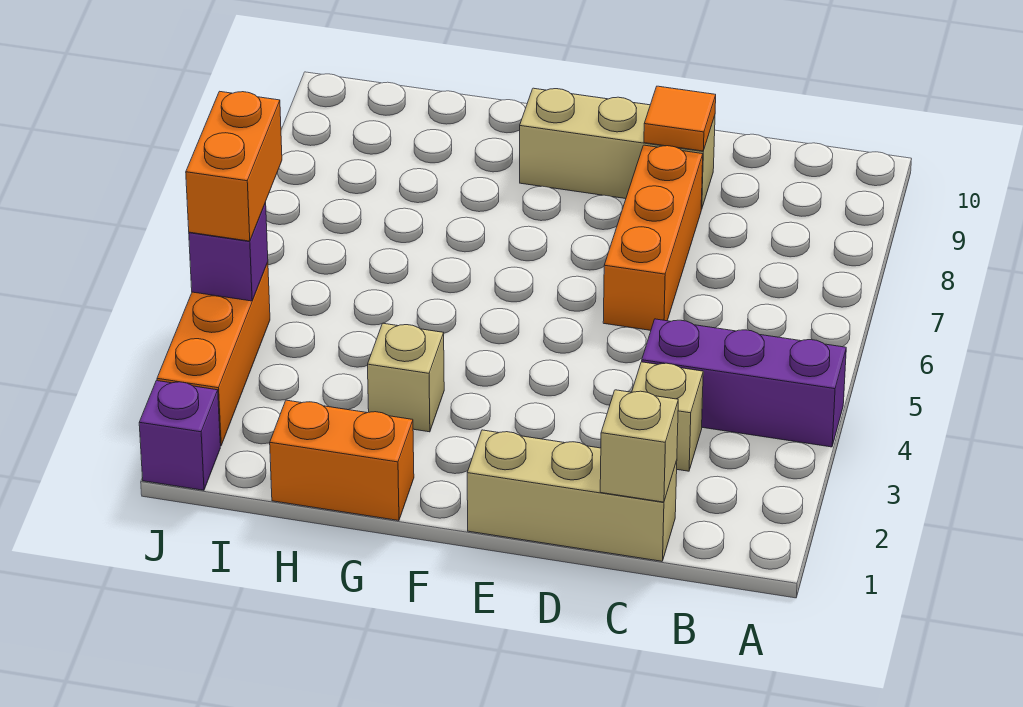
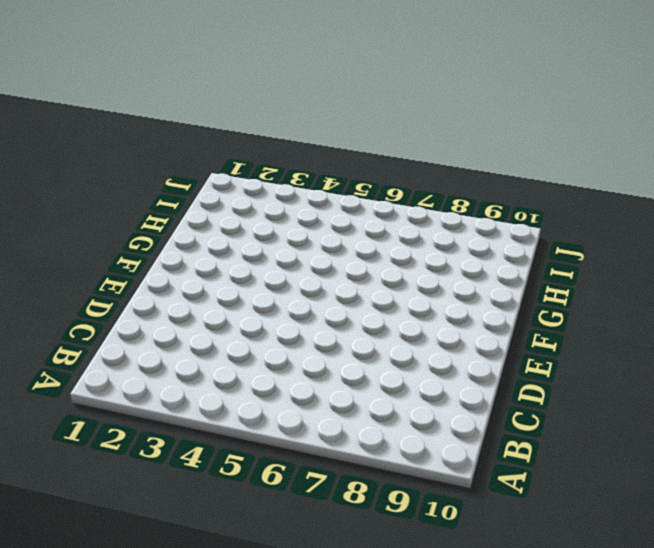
none -> purple 1x3 brick [642,319,846,447]
none -> tan 1x3 brick [467,430,677,561]
none -> tan 1x1 brick [632,362,703,471]

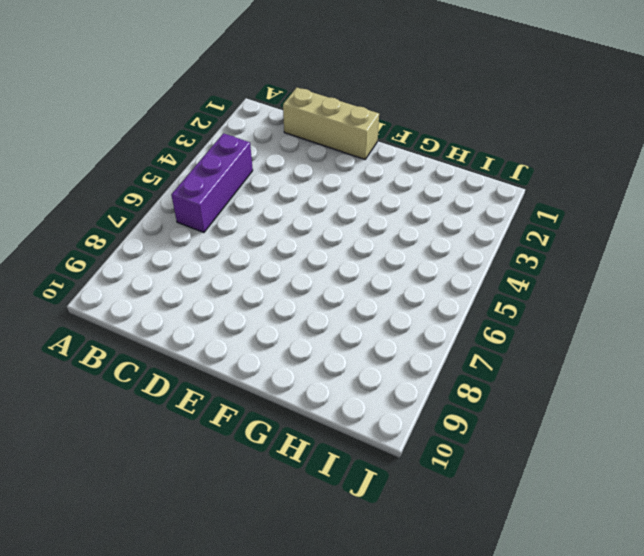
purple 1x3 brick [171,133,253,233] -> purple 1x3 brick turned to [642,319,846,447]
none -> tan 1x1 brick [632,362,703,471]
none -> orange 1x3 brick [603,145,703,330]
none -> tan 1x3 brick [520,88,715,209]

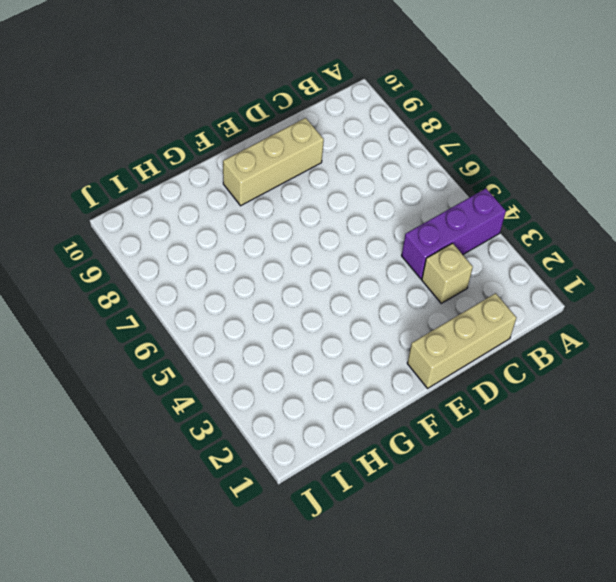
none -> orange 1x3 brick [603,145,703,330]
none -> orange 1x2 brick [270,400,414,521]
none -> tan 1x1 brick [368,323,444,432]

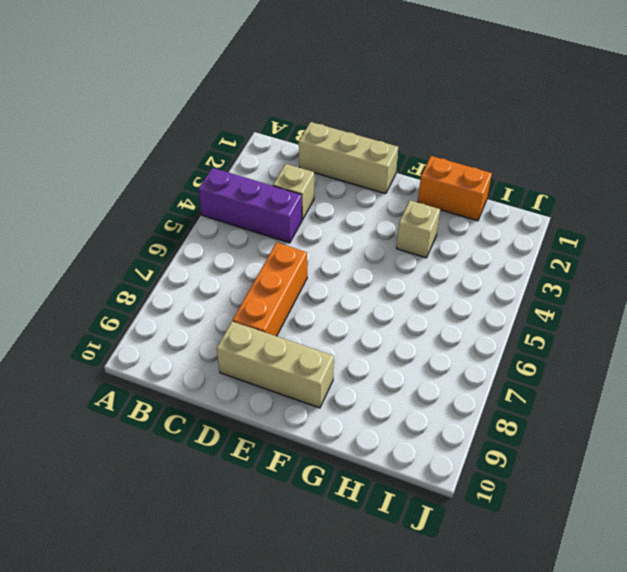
none -> purple 1x1 brick [139,381,220,490]
none -> orange 1x3 brick [157,262,270,446]
none -> tan 1x1 brick [600,390,678,502]

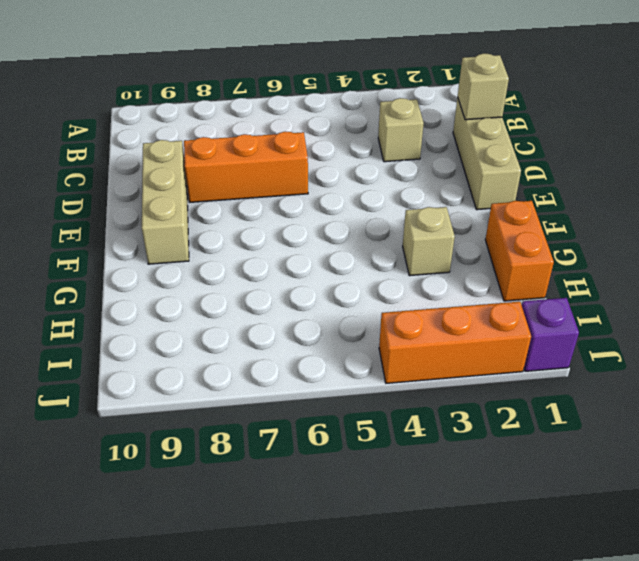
none -> purple 1x3 brick [642,319,846,447]
none -> orange 1x1 tile [644,86,716,151]
none -> purple 1x1 brick [189,203,268,301]

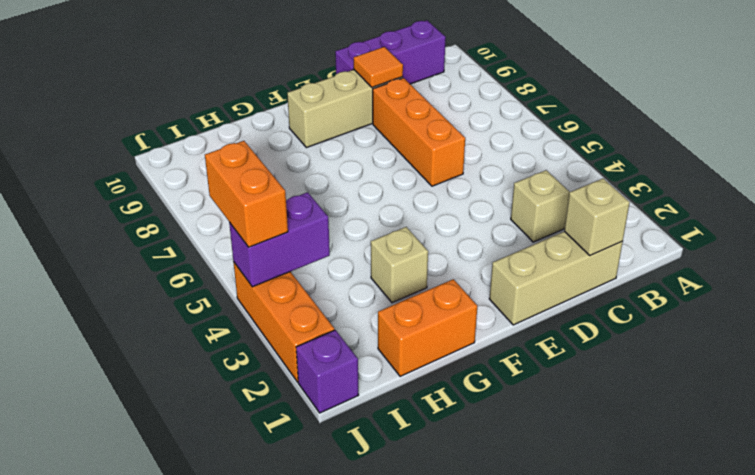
purple 1x3 brick [335,20,446,84] -> purple 1x3 brick moved to [642,319,846,447]
purple 1x2 brick [229,192,330,287] -> purple 1x1 brick [189,203,268,301]

